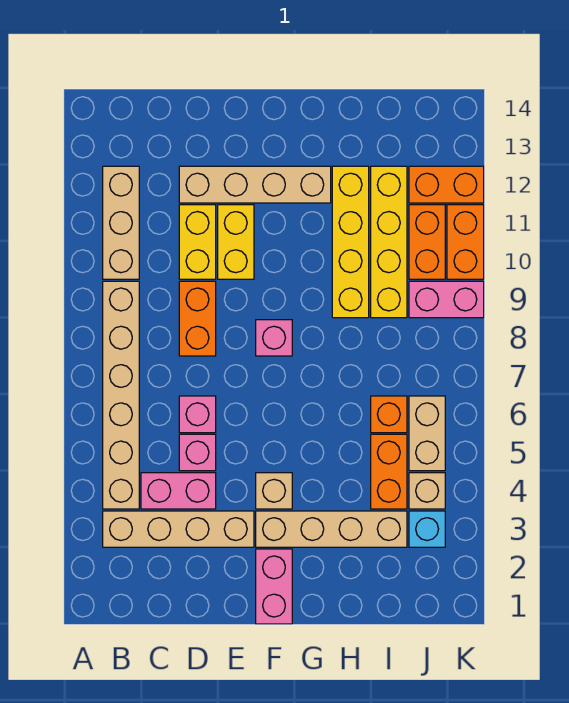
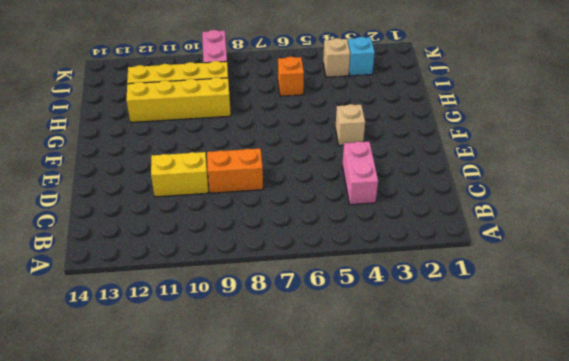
none -> tan 1x4 brick [103,511,254,547]
none -> tan 1x6 brick [103,281,139,509]
none -> tan 1x3 brick [103,166,139,279]

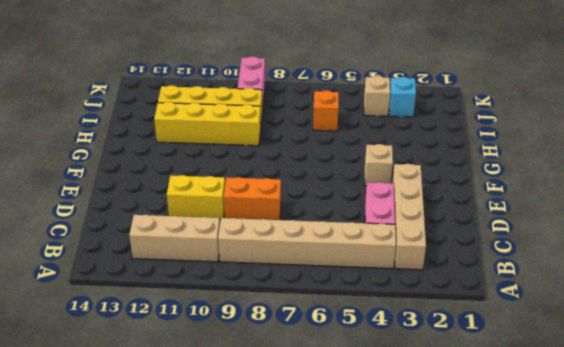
none -> pink 1x1 brick [179,434,216,471]
none -> pink 1x1 brick [179,396,216,433]
none -> tan 1x4 brick [179,166,331,203]

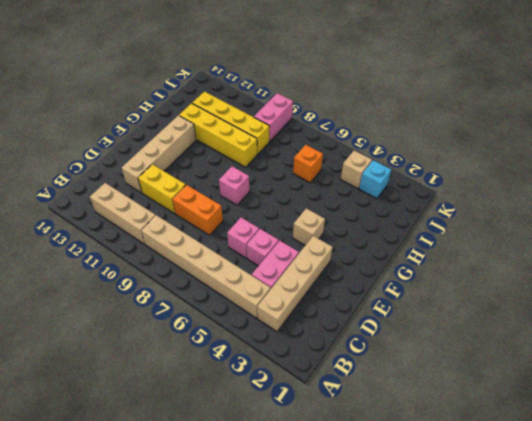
none -> yellow 1x2 brick [218,205,254,279]
none -> pink 1x2 brick [256,549,292,624]
none -> tan 1x4 brick [256,511,407,547]

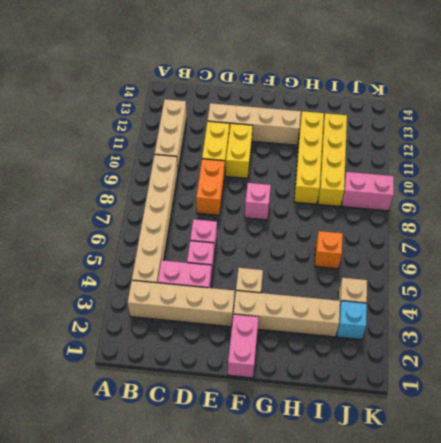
none -> orange 1x2 brick [371,434,407,509]
none -> tan 1x2 brick [409,396,445,471]
none -> orange 1x2 brick [409,205,445,279]

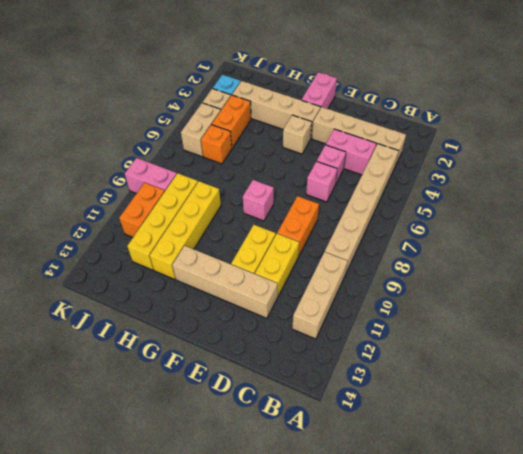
none -> orange 1x2 brick [409,166,484,203]
none -> orange 1x2 brick [447,205,484,279]

